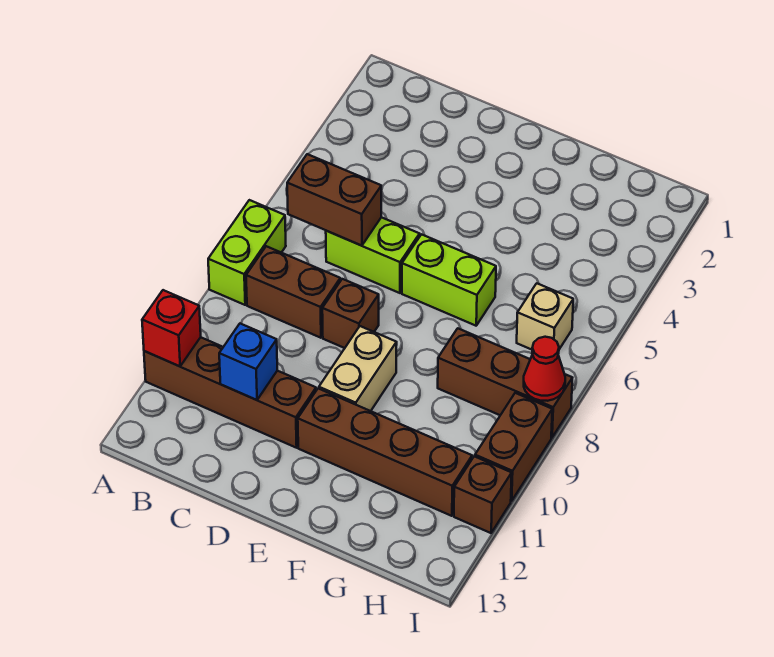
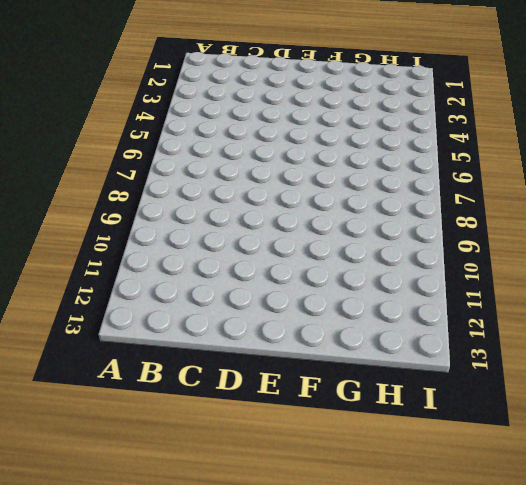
none -> lime 1x2 brick [208,200,286,305]
none -> brown 1x4 brick [144,337,316,448]
none -> brown 1x2 brick [246,246,340,338]

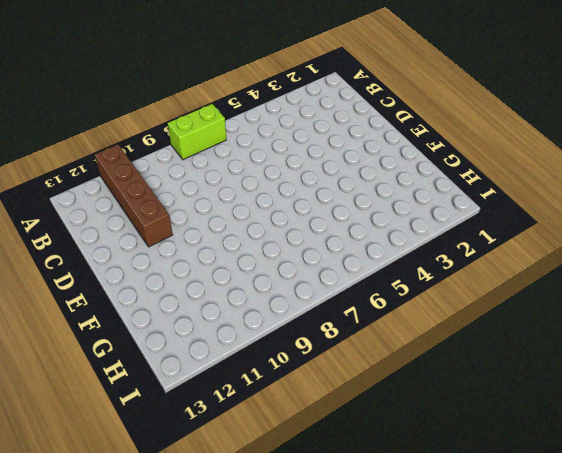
none -> brown 1x2 brick [246,246,340,338]
none -> lime 1x2 brick [326,217,420,293]
none -> brown 1x1 brick [322,279,379,348]

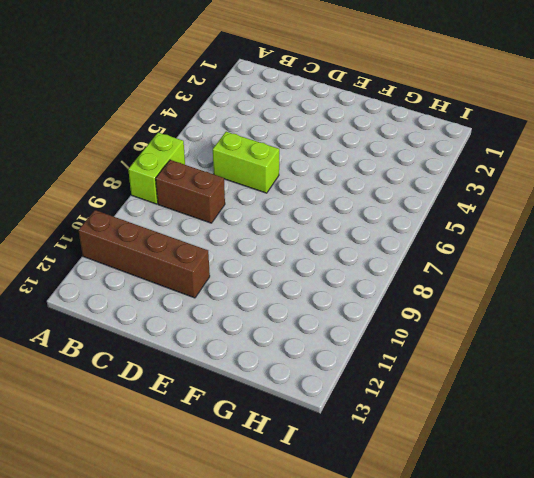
none -> brown 1x1 brick [322,279,379,348]
none -> lime 1x2 brick [402,234,496,326]
none -> tan 1x2 brick [319,326,397,411]

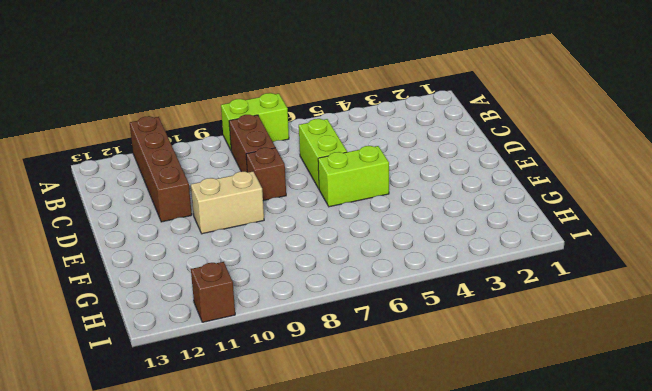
lime 1x2 brick [318,146,389,207] -> lime 1x2 brick turned to [402,234,496,326]
none -> brown 1x4 brick [298,388,472,516]
none -> brown 1x3 brick [438,328,572,438]
none -> tan 1x1 brick [517,283,573,350]

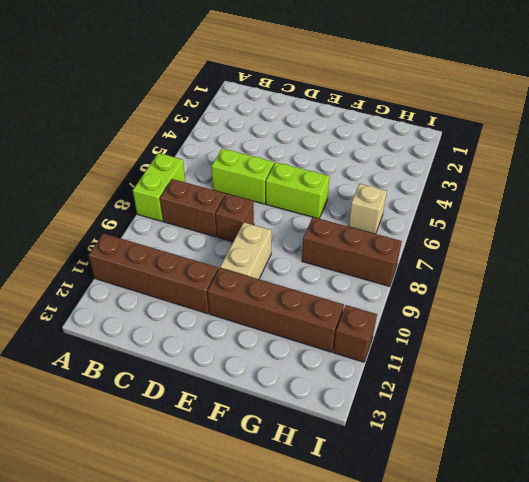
none -> brown 1x2 brick [475,393,552,501]
none -> red 1x1 brick [142,290,201,366]
none -> brown 1x2 brick [287,154,381,246]

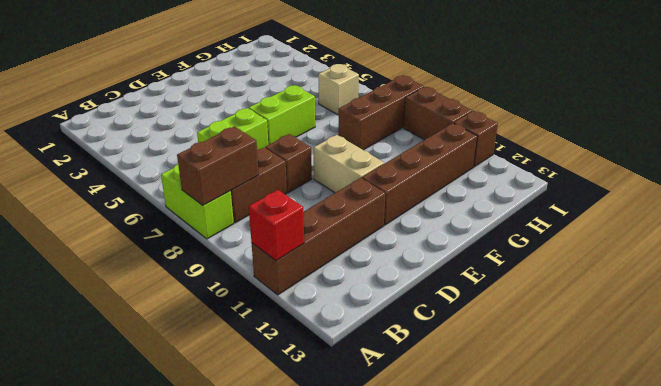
brown 1x2 brick [177,126,259,205] -> brown 1x2 brick moved to [287,154,381,246]
none -> blue 1x1 brick [219,324,277,400]
none -> red 1x1 cone [524,337,565,401]

